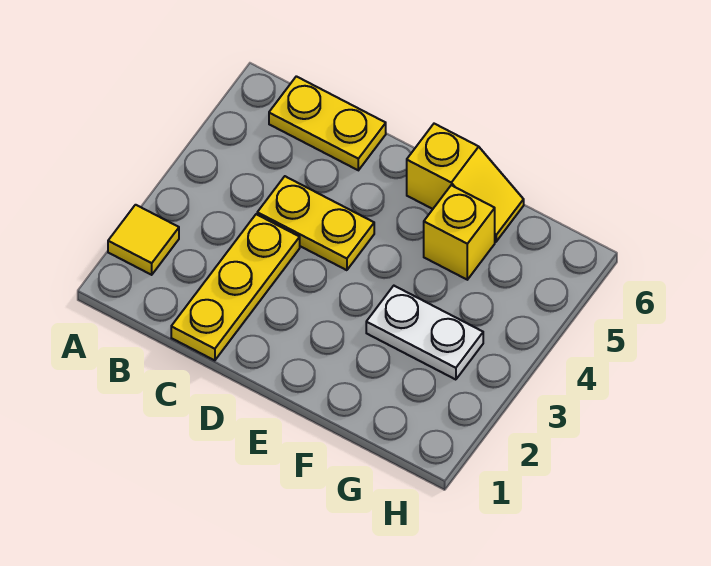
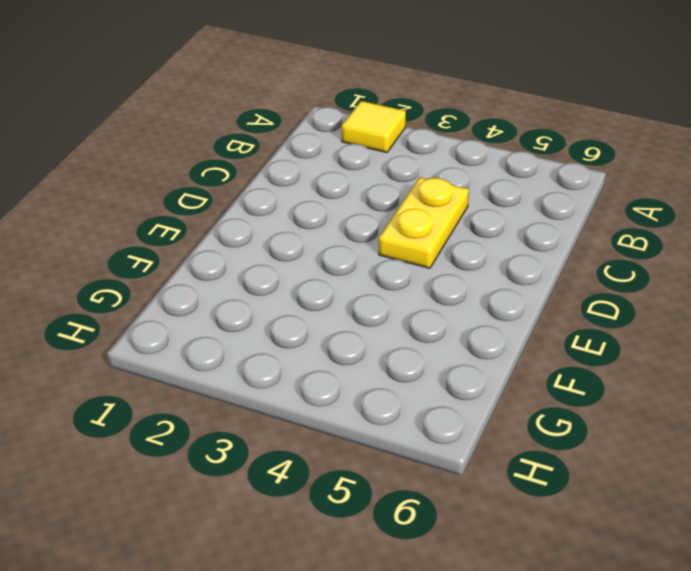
none -> yellow 1x2 plate [269,76,386,170]
none -> yellow 1x3 plate [171,214,300,360]

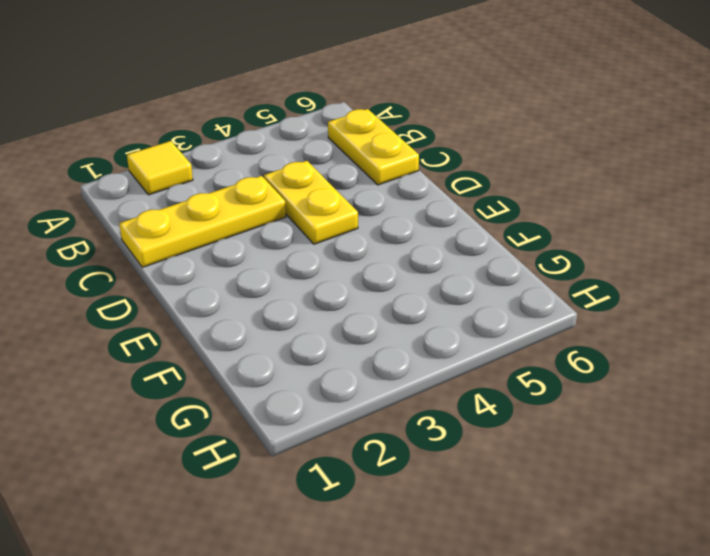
none -> yellow 1x2 slope [407,124,524,242]
none -> white 1x2 plate [366,286,483,380]

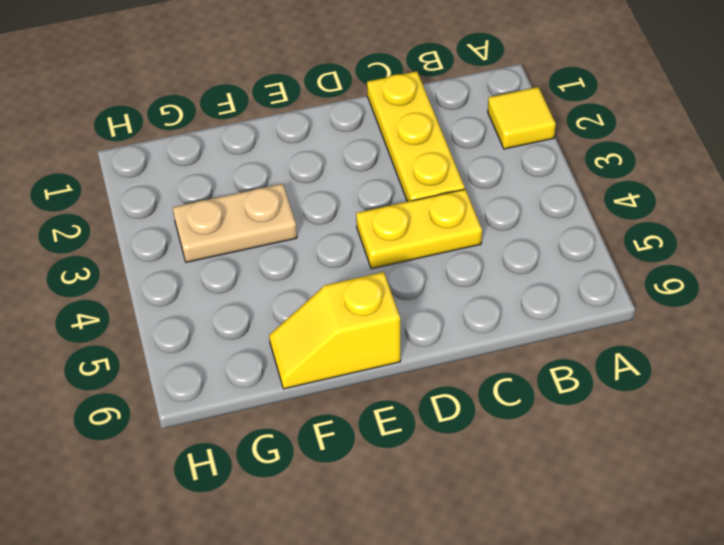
tan 1x2 plate [173,184,297,262] -> white 1x2 plate [366,286,483,380]
none -> yellow 1x2 plate [269,76,386,170]
none -> yellow 1x1 brick [424,185,495,280]

